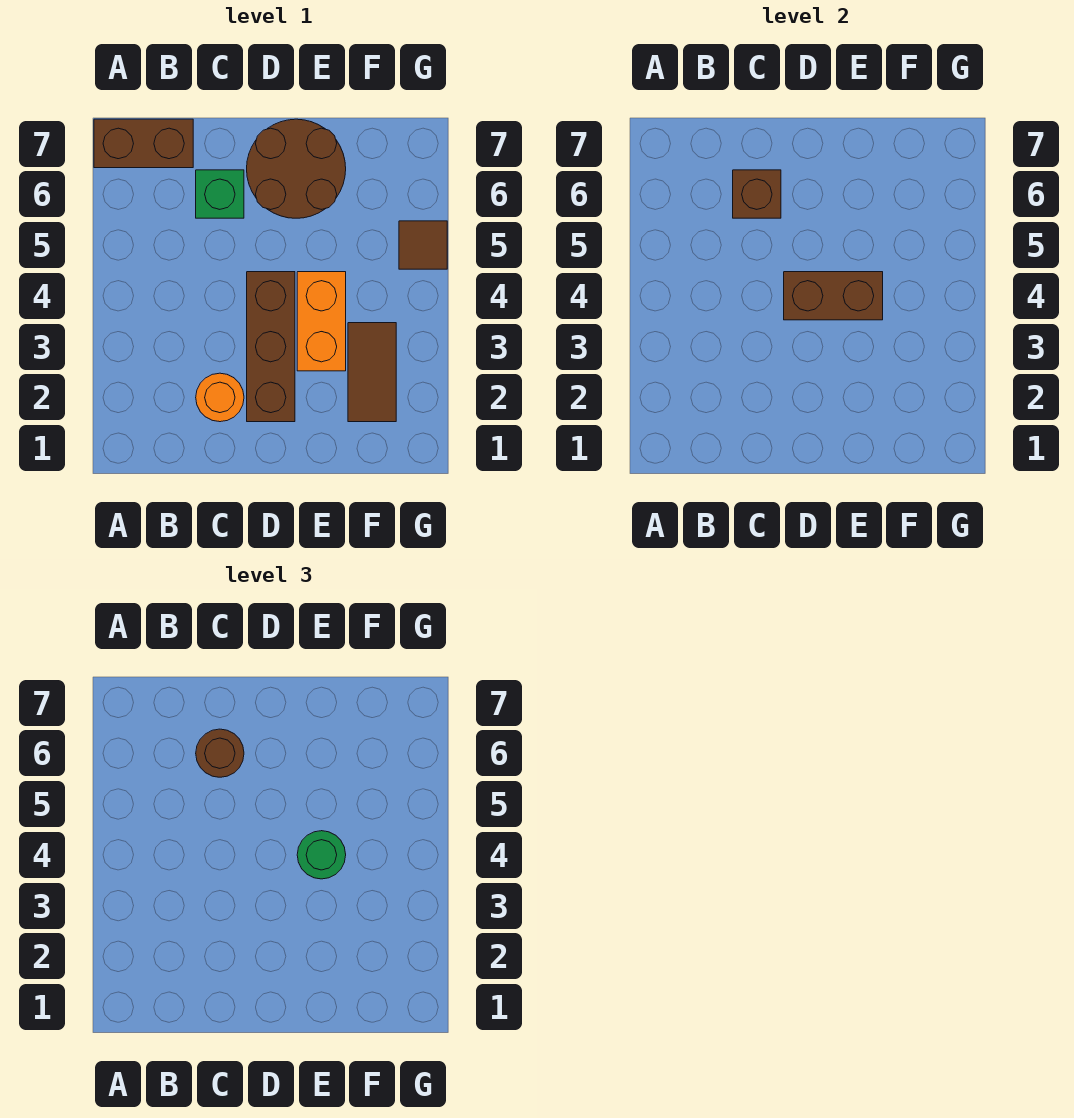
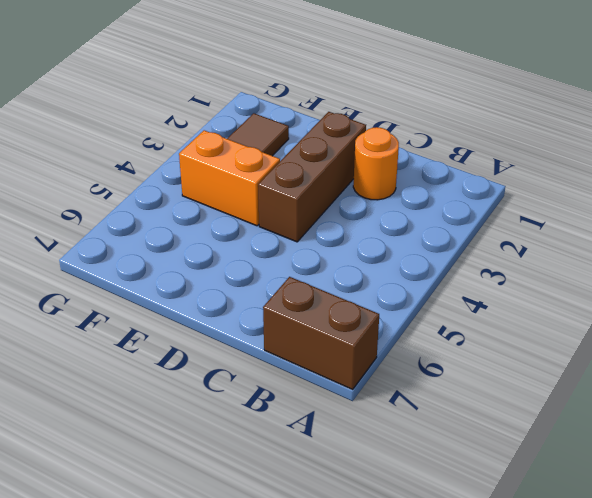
orange 1x2 brick [179,130,280,226] -> orange 1x2 brick turned to [297,272,346,371]
none -> green 1x1 brick [196,170,244,218]
none -> brown 2x2 round brick [247,119,346,218]
none -> brown 1x1 tile [399,221,447,269]

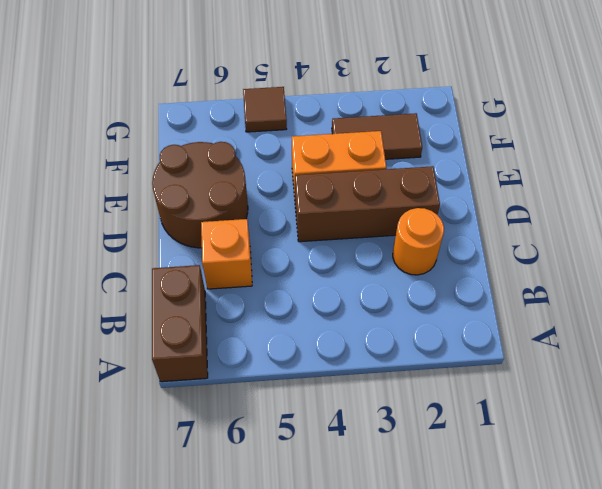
orange 1x1 brick [201,219,252,289] -> green 1x1 brick [196,170,244,218]
none -> brown 1x1 brick [733,170,781,218]
none -> brown 1x2 brick [784,272,883,320]
none -> brown 1x1 round brick [196,729,244,777]

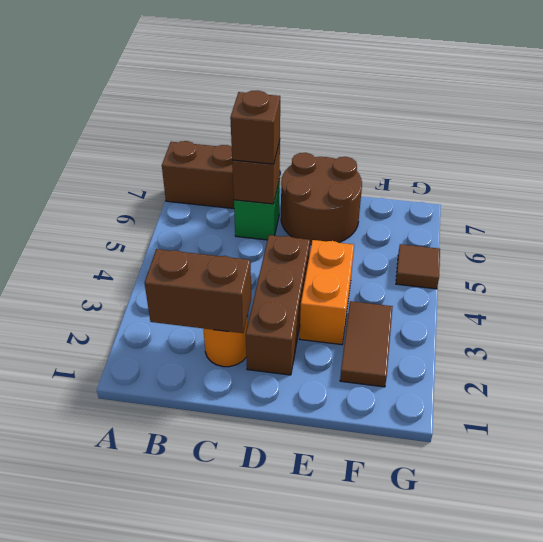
brown 1x2 brick [145,249,251,333] -> brown 1x2 brick moved to [784,272,883,320]
brown 1x1 brick [230,90,280,164] -> brown 1x1 round brick [196,729,244,777]
none -> green 1x1 round brick [297,831,346,879]

